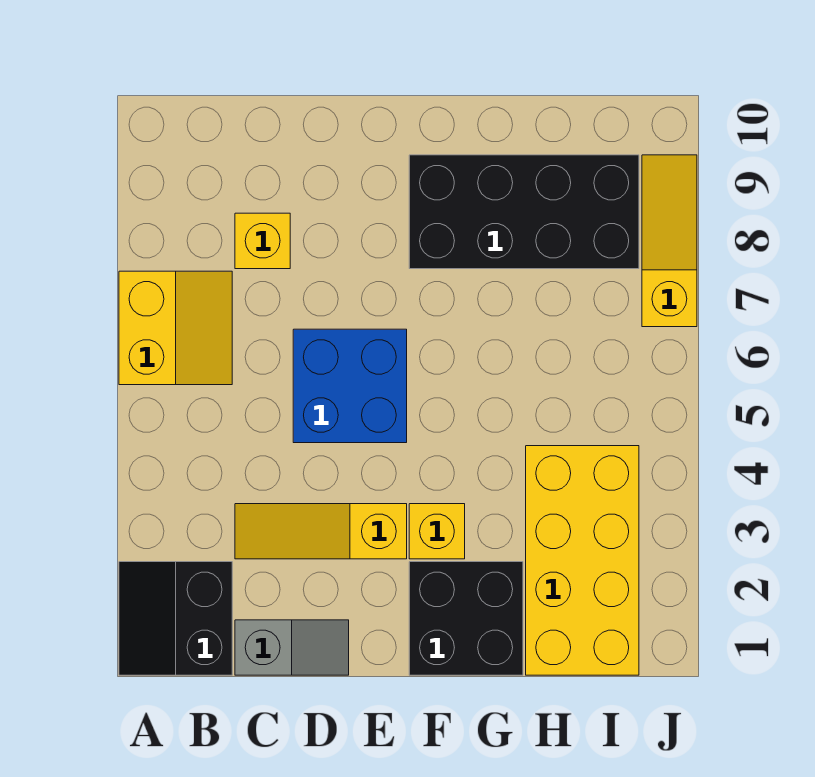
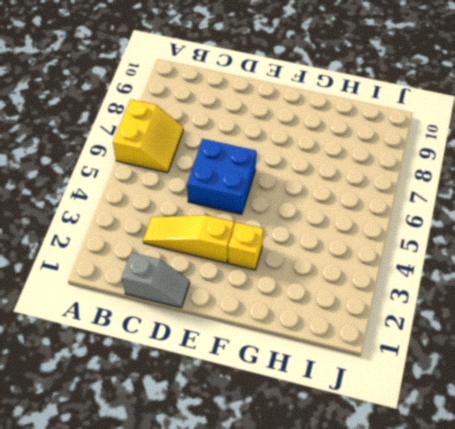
none -> black 2x2 slope [119,562,232,675]
none -> yellow 1x1 brick [235,213,290,269]

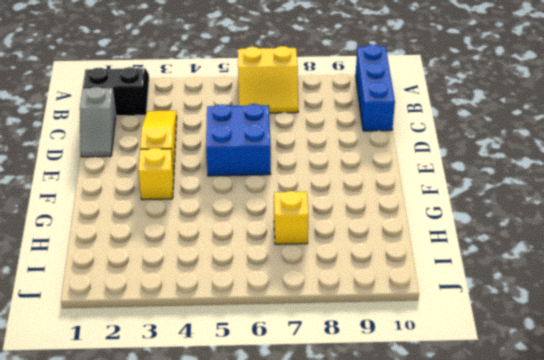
blue 1x3 brick [356,45,395,131] -> none
yellow 1x1 brick [274,191,309,244] -> yellow 1x1 brick moved to [235,213,290,269]
none -> black 2x2 brick [409,562,523,675]
none -> black 2x4 brick [409,155,639,269]

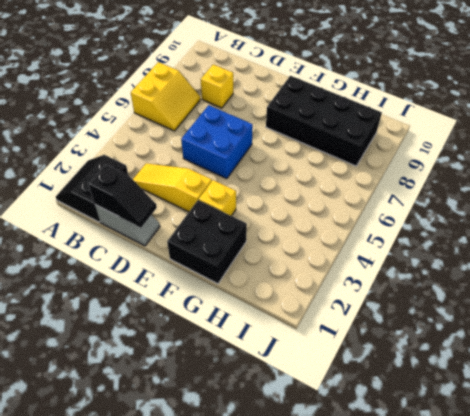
black 1x2 slope [89,164,157,228] -> none
none -> yellow 2x4 brick [526,446,639,675]
none -> yellow 1x3 slope [642,155,697,327]

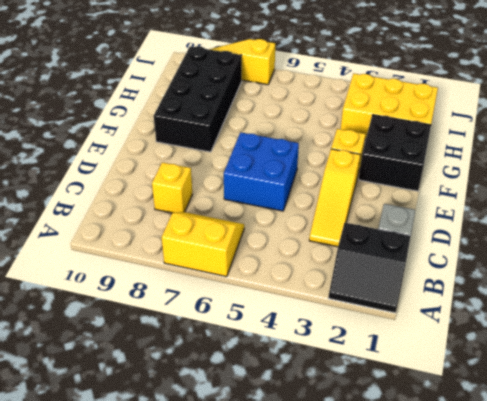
yellow 2x3 brick [341,74,438,140] -> yellow 2x4 brick [526,446,639,675]

